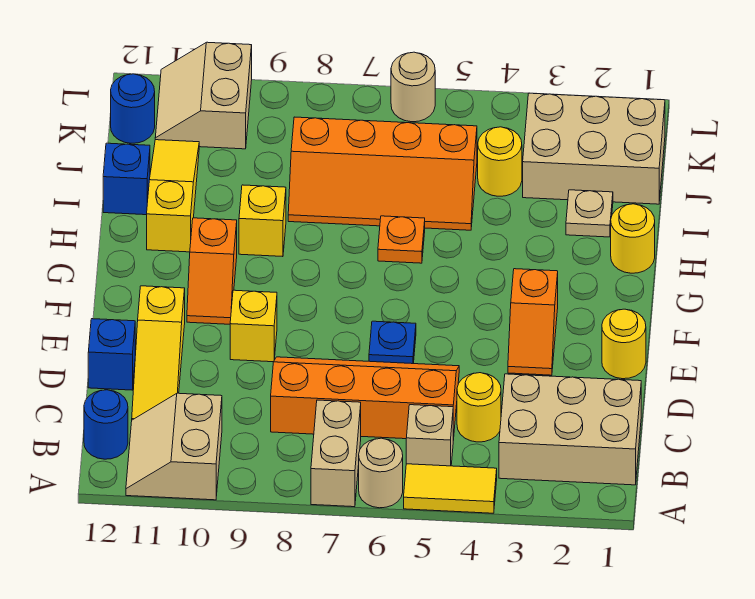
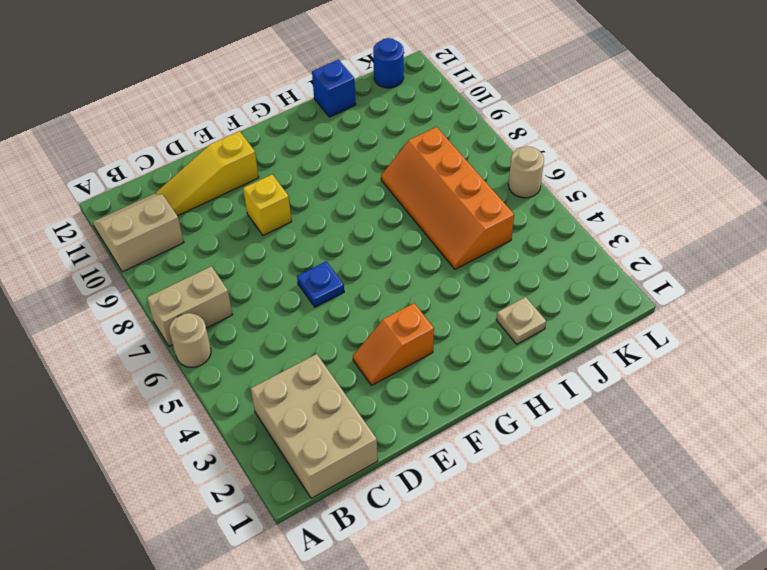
none -> yellow 1x2 tile [404,464,497,513]
none -> tan 1x1 brick [406,405,453,466]
none -> blue 1x1 round brick [84,390,128,459]

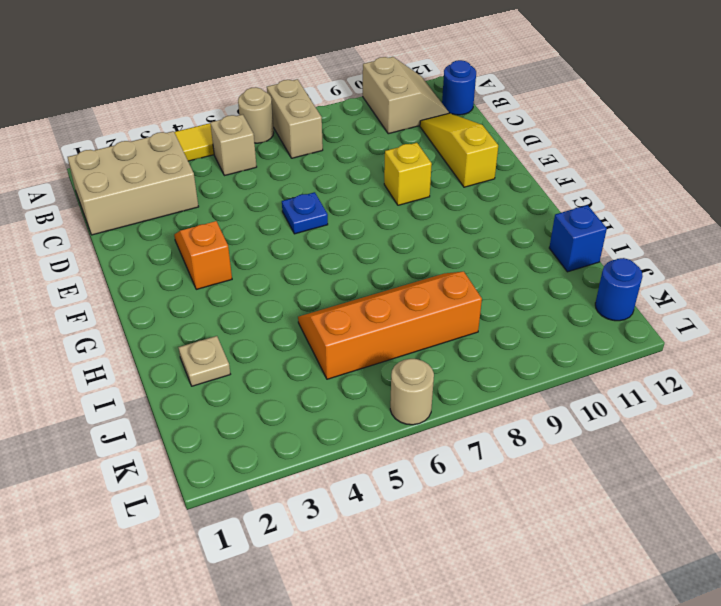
none -> yellow 1x1 round brick [457,373,501,442]
none -> orange 2x4 slope [271,357,459,440]
none -> blue 1x1 brick [88,319,135,390]

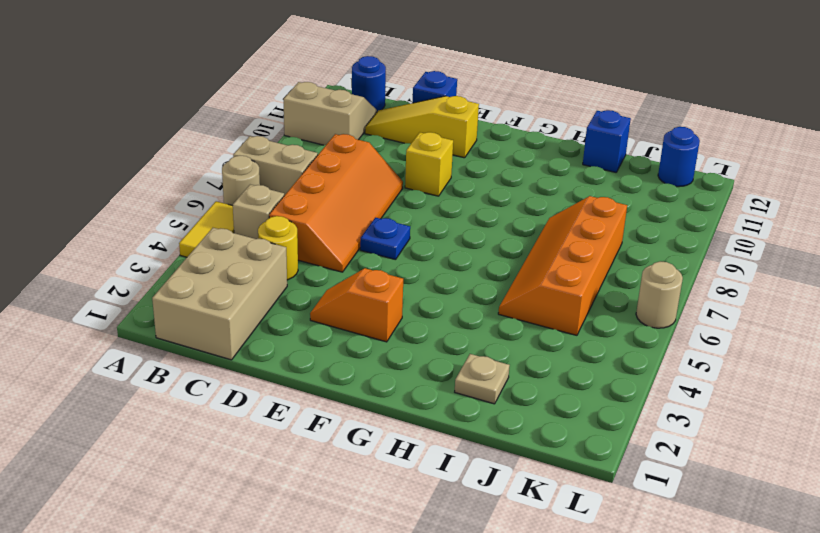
none -> yellow 1x1 round brick [602,309,646,379]
none -> orange 1x2 slope [187,218,237,324]
none -> yellow 1x1 round brick [611,204,655,273]

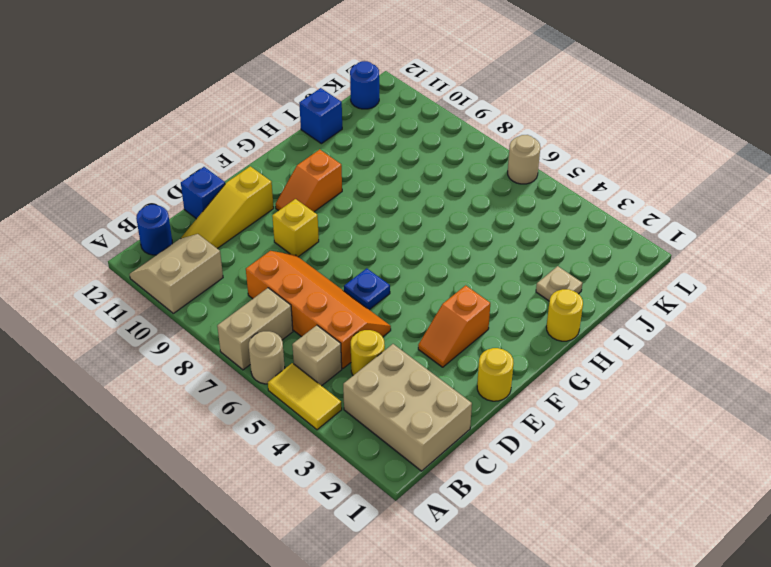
none -> orange 1x1 plate [378,216,425,263]
none -> yellow 1x1 brick [239,185,286,257]
none -> yellow 1x3 slope [147,140,199,252]

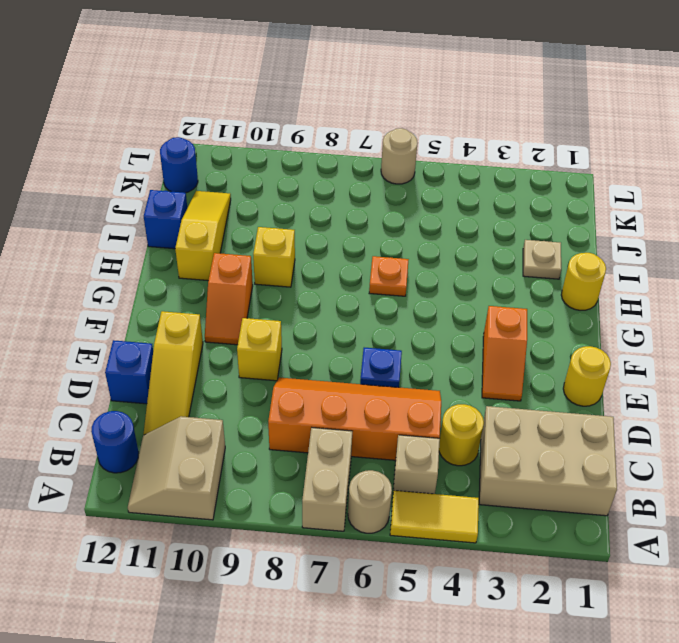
none -> orange 2x4 slope [288,117,477,230]
none -> tan 2x3 brick [523,93,665,204]
none -> yellow 1x1 round brick [478,127,522,196]

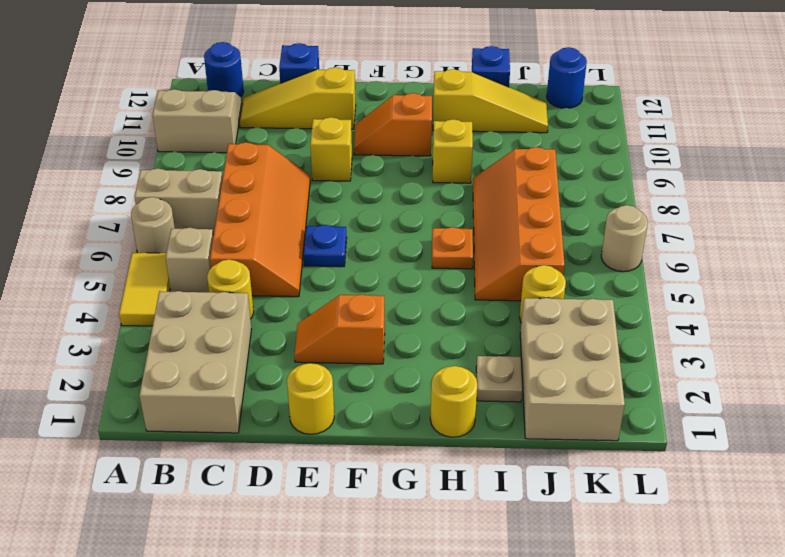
none -> tan 2x2 slope [155,42,252,149]

